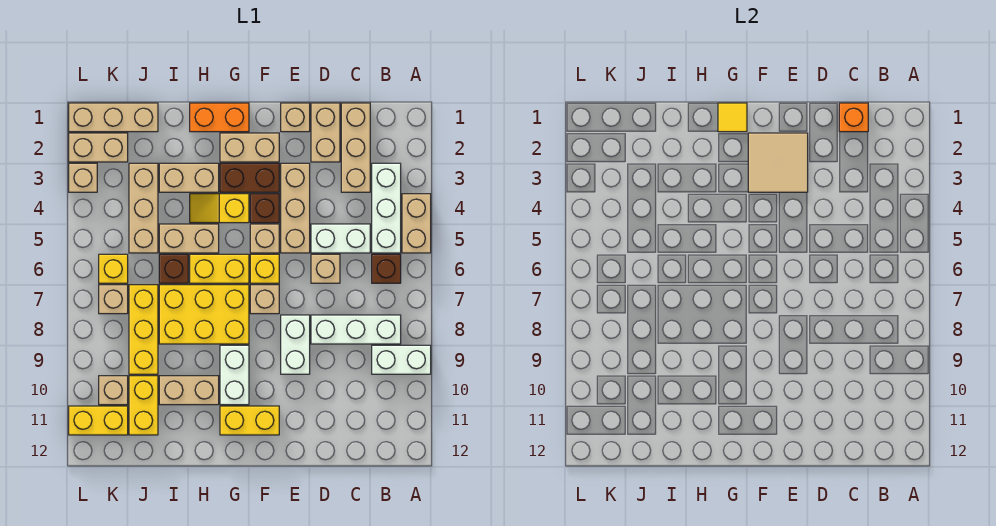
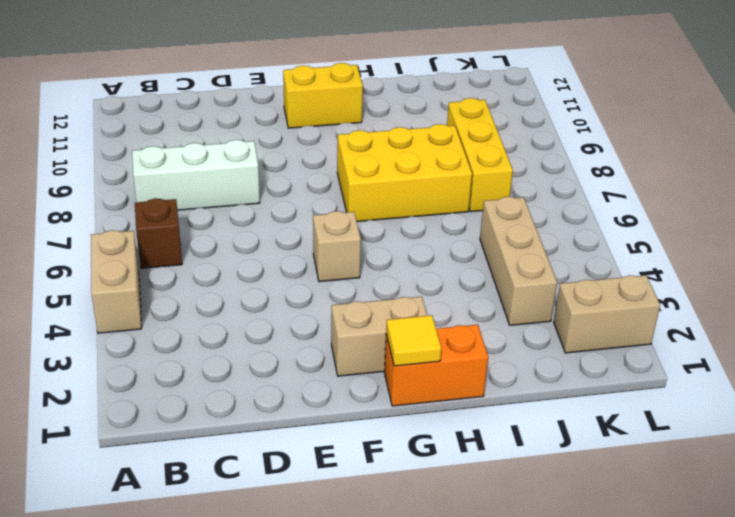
none -> white 1x2 brick [372,345,431,374]
none -> white 1x3 brick [372,163,401,253]
none -> tan 1x3 brick [341,103,370,192]
none -> white 1x2 brick [311,224,370,253]

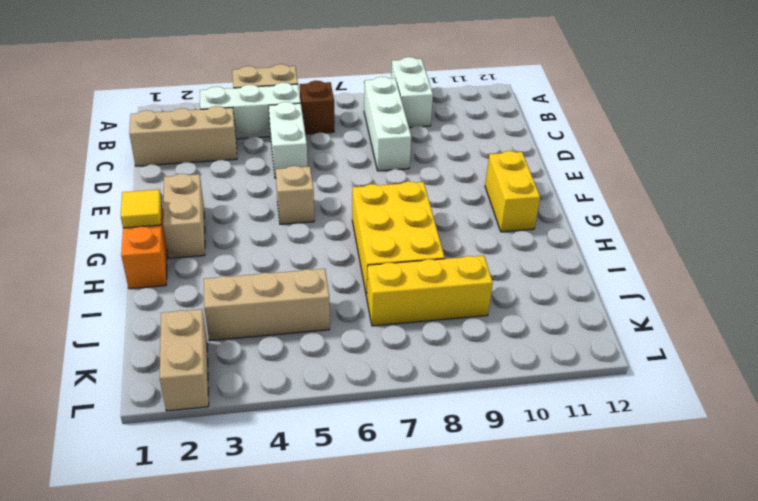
none -> tan 1x2 brick [311,103,340,162]
none -> tan 1x1 brick [311,254,340,283]
none -> tan 1x1 brick [281,103,310,132]
none -> tan 1x3 brick [281,163,310,253]

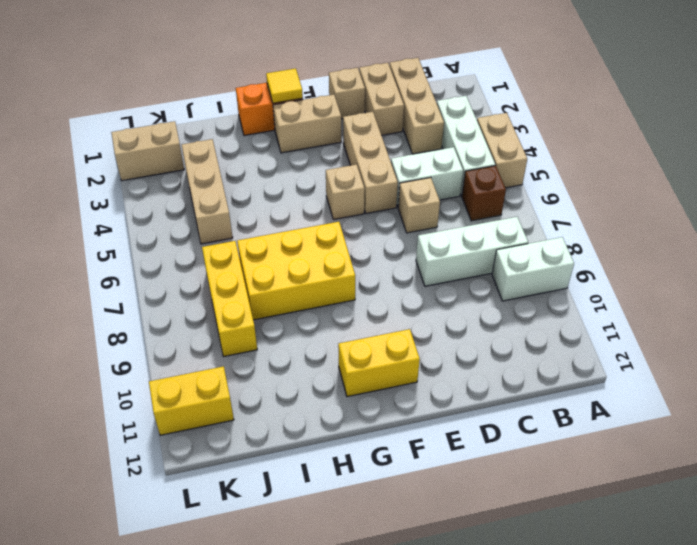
none -> white 1x2 brick [281,315,310,374]
none -> brown 1x2 brick [220,163,279,192]
none -> brown 1x1 brick [250,194,279,223]
none -> yellow 1x1 brick [250,254,279,283]

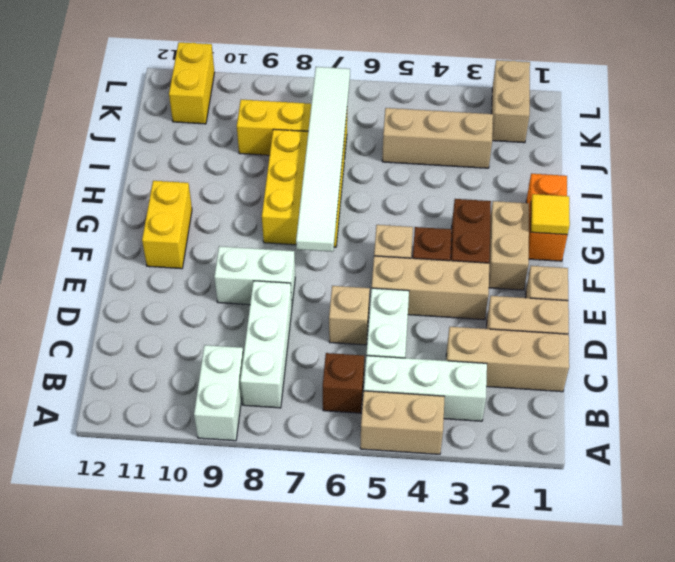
white 1x6 tile [296,67,350,252] -> none
none -> yellow 1x1 brick [250,254,279,283]
none -> tan 1x1 brick [250,285,279,314]
none -> yellow 1x2 slope [190,194,249,223]
none -> yellow 1x2 brick [190,254,249,283]

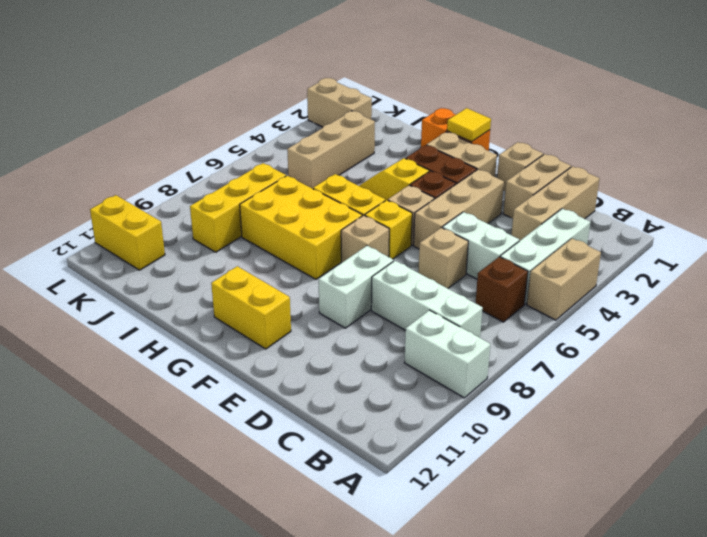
none -> white 1x2 brick [220,345,249,405]
none -> tan 1x2 brick [159,163,219,192]
none -> tan 1x2 brick [159,224,219,253]
none -> tan 1x2 brick [159,376,219,405]

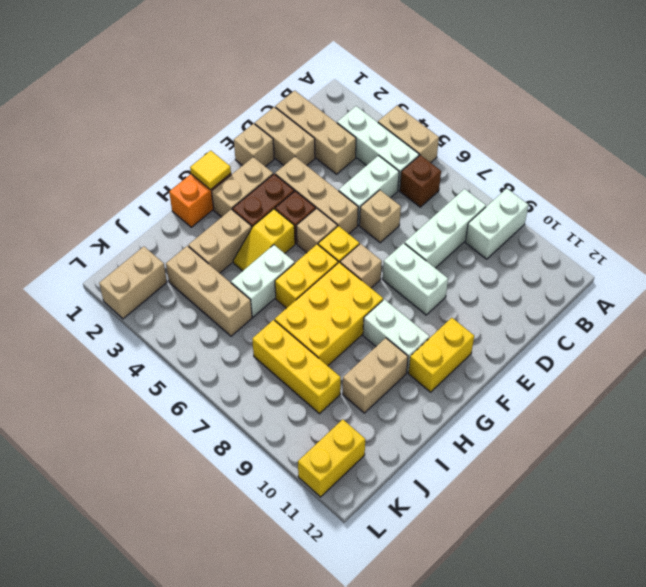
white 1x2 brick [231,245,295,317] -> tan 1x2 brick [159,224,219,253]
none -> brown 1x1 brick [159,254,188,283]
none -> tan 1x3 brick [69,103,158,132]
none -> yellow 1x2 brick [129,376,158,435]
none -> yellow 1x1 brick [99,254,128,283]

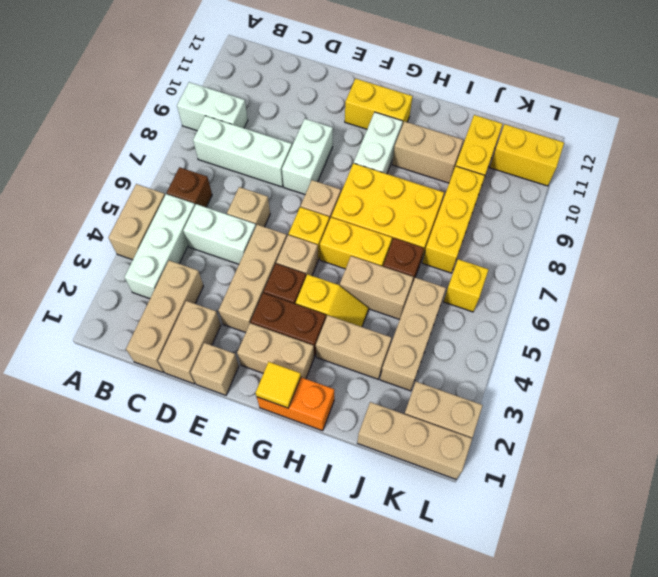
none -> tan 1x1 brick [99,285,128,314]
none -> tan 1x1 brick [99,376,128,405]
none -> tan 1x1 brick [69,163,97,192]
none -> orange 1x1 brick [839,103,868,132]

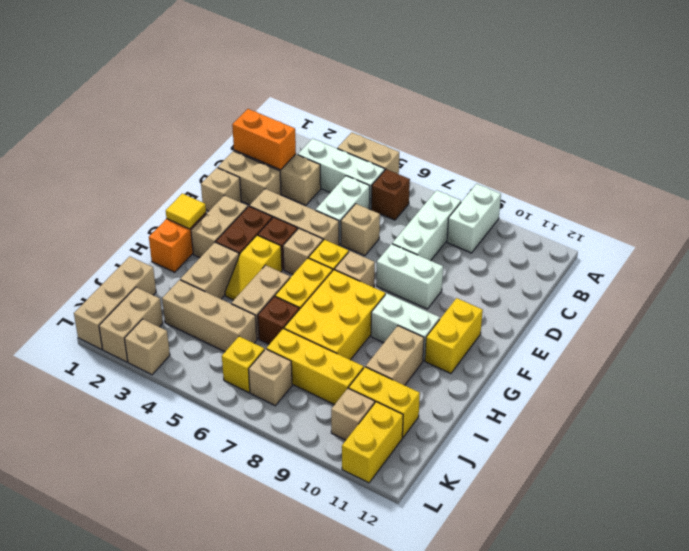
orange 1x2 brick [232,109,296,170] -> orange 1x1 brick [839,103,868,132]
none -> tan 2x2 tile [748,133,808,192]

